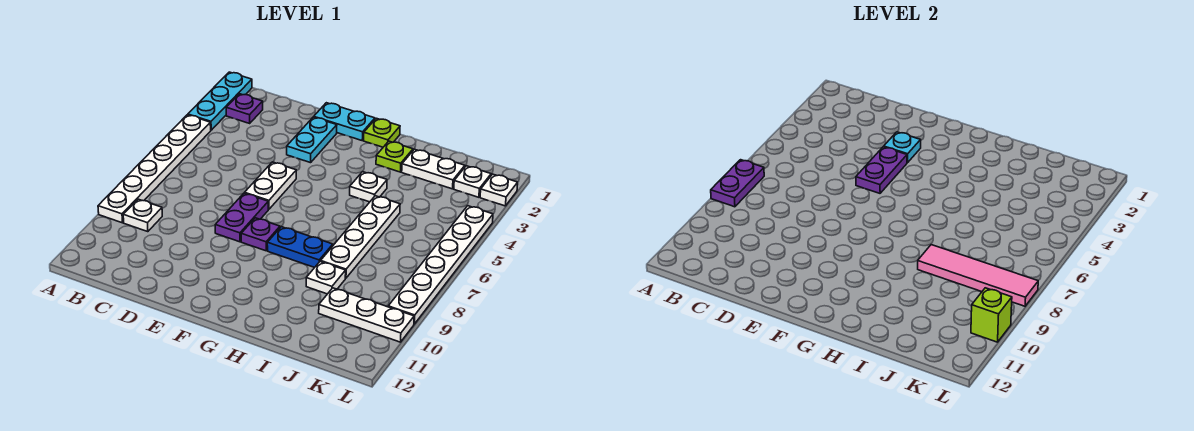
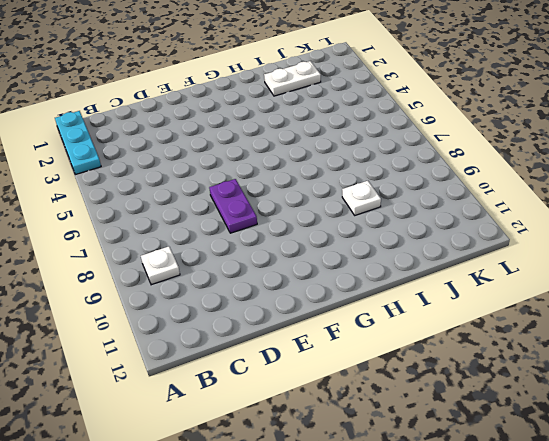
none -> white 1x6 plate [98,115,211,223]
none -> purple 1x1 plate [226,94,263,123]
none -> cyan 1x2 plate [314,103,375,140]

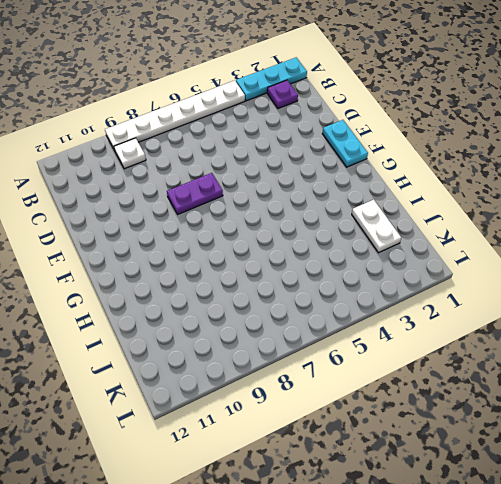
none -> cyan 1x2 plate [287,117,337,163]
none -> white 1x2 plate [245,162,296,209]
none -> purple 1x1 plate [241,218,280,251]

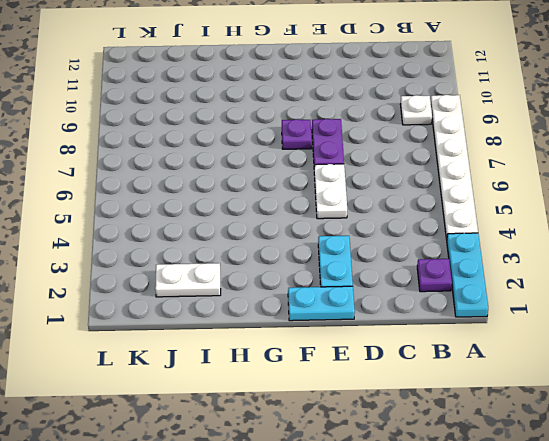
none -> lime 1x1 plate [364,118,400,147]
none -> blue 1x2 plate [267,227,333,268]
none -> lime 1x1 plate [376,141,413,172]

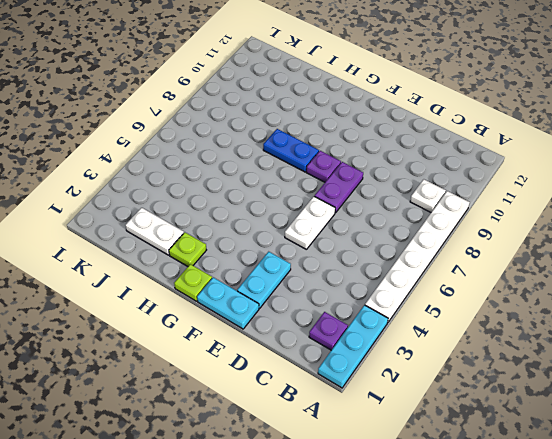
none -> white 1x1 plate [350,172,387,202]
none -> white 1x4 plate [321,196,400,278]
none -> white 1x1 plate [306,261,346,294]

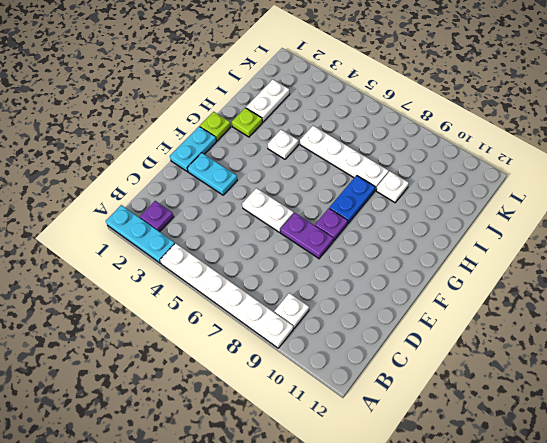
none -> white 1x3 plate [319,288,414,342]
none -> white 1x1 plate [454,166,491,197]
none -> white 1x1 plate [480,174,518,206]

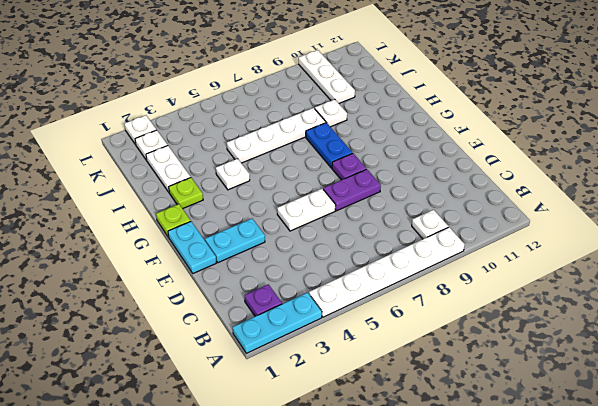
none -> white 1x6 plate [388,206,493,324]
none -> purple 1x2 plate [711,160,764,207]
none -> cyan 1x1 plate [884,132,921,163]

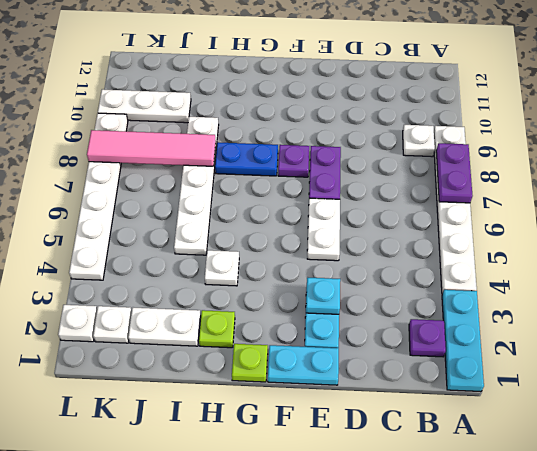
none -> purple 1x2 plate [856,147,907,193]
none -> lime 1x1 brick [971,288,1012,342]

